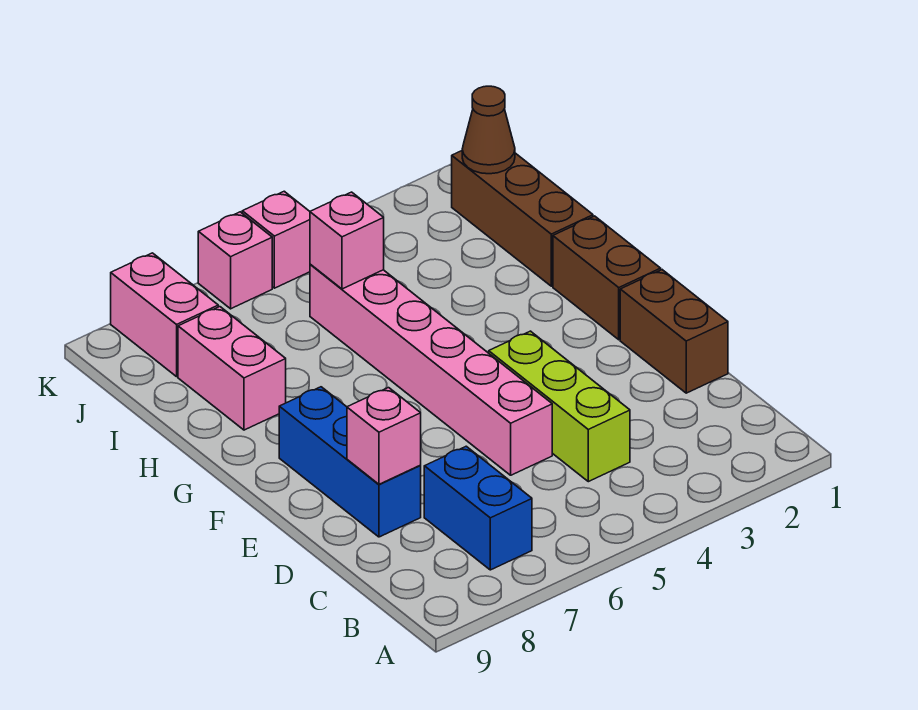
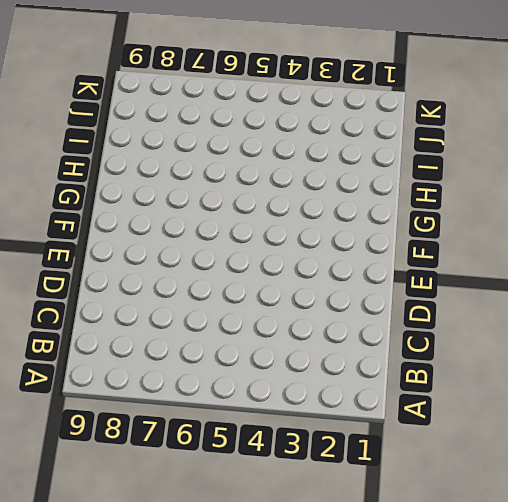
none -> blue 1x2 brick [424,446,532,570]
none -> lime 1x3 brick [489,331,630,482]
none -> brown 1x2 brick [620,270,728,393]

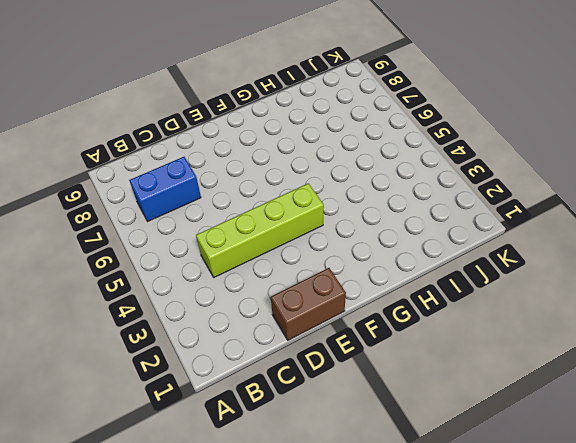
lime 1x4 brick [196,183,324,277] -> lime 1x3 brick [489,331,630,482]
none -> pink 1x6 brick [310,264,552,475]
none -> blue 1x3 brick [279,387,421,537]
none -> brown 1x2 brick [553,216,661,340]

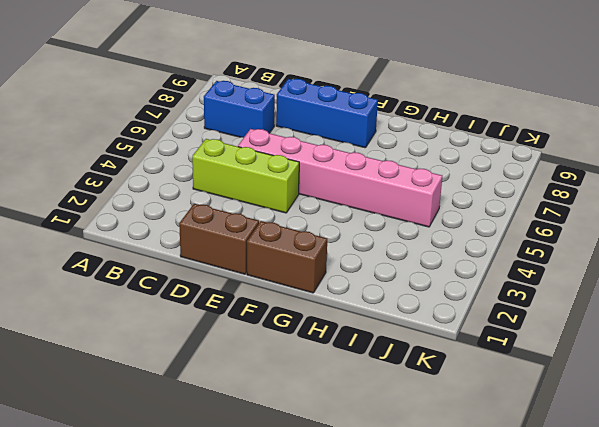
none -> brown 1x3 brick [452,151,593,286]
none -> pink 1x2 brick [178,307,286,430]
none -> pink 1x2 brick [111,253,218,377]

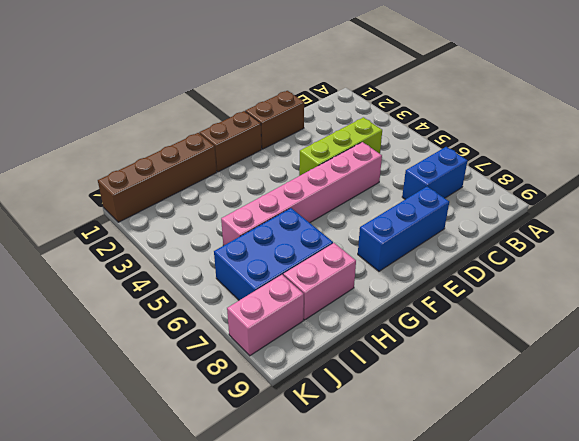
brown 1x4 brick [98,133,217,222] -> brown 1x3 brick [452,151,593,286]
blue 2x3 brick [214,208,333,300] -> none
none -> pink 1x1 brick [242,191,310,288]
none -> pink 1x1 brick [198,212,272,309]
none -> pink 1x1 brick [347,388,421,484]

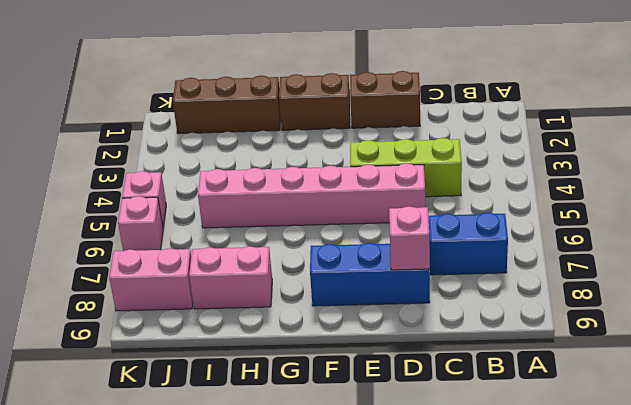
none -> pink 1x1 brick [310,192,384,289]
none -> brown 1x1 cone [462,86,515,174]

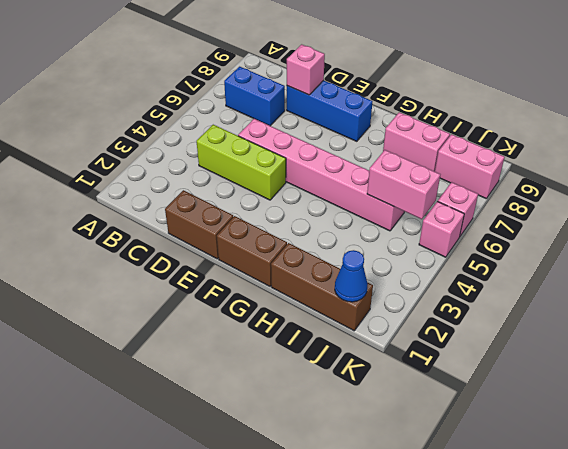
pink 1x2 brick [367,150,440,219] -> pink 1x1 brick [310,192,384,289]
blue 1x1 cone [335,250,368,302] -> brown 1x1 cone [462,86,515,174]

